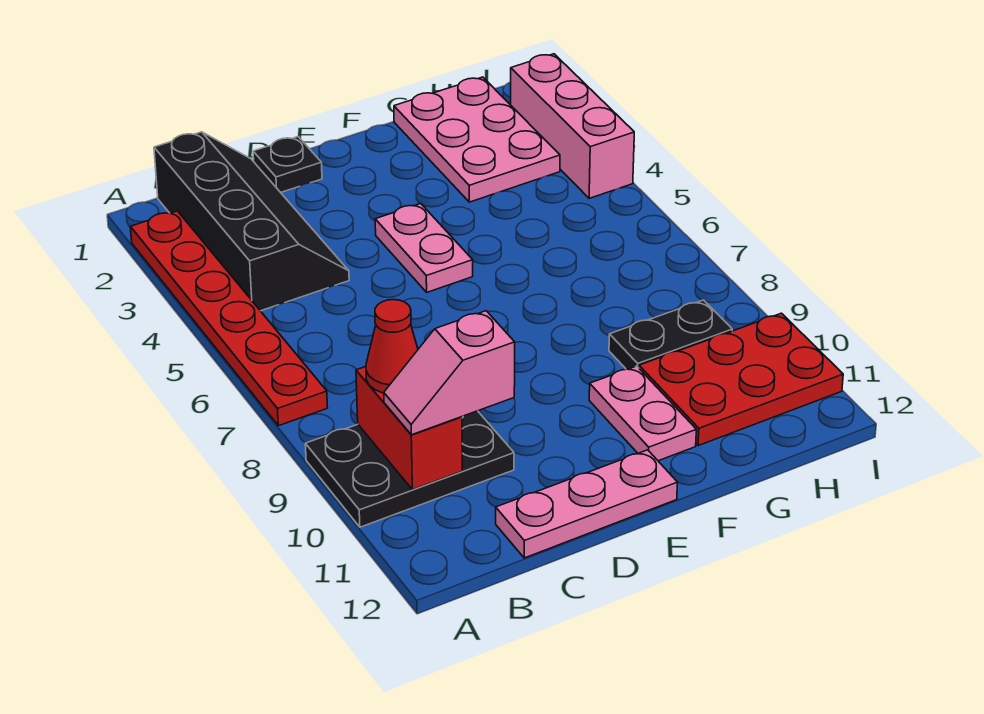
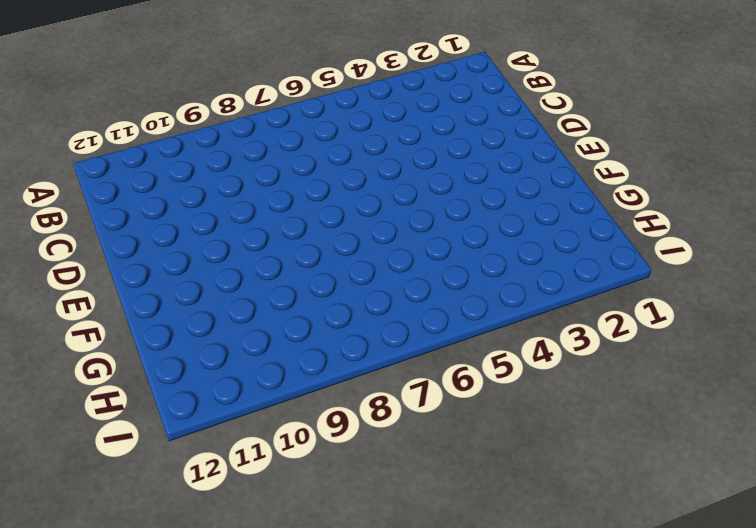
none -> red 1x6 plate [130,211,327,426]
none -> black 2x3 plate [305,411,514,527]
none -> black 2x4 slope [154,132,349,311]

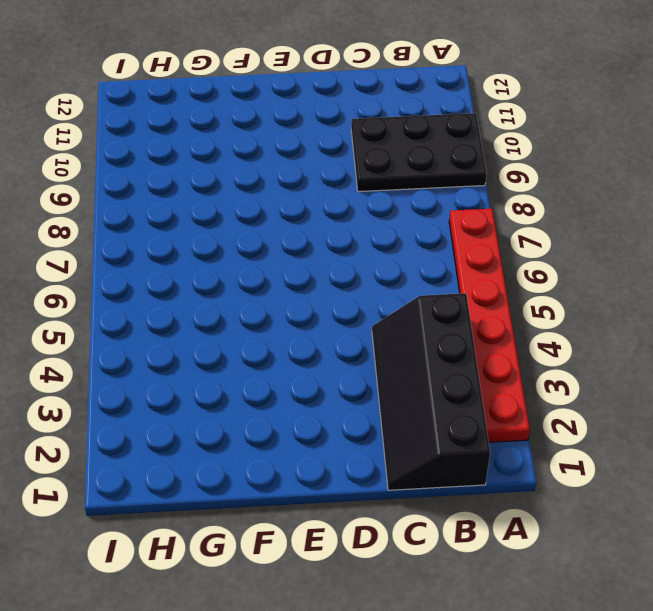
none -> pink 1x3 plate [496,450,678,558]
none -> black 1x1 plate [253,137,322,193]
none -> pink 1x2 plate [375,204,473,292]

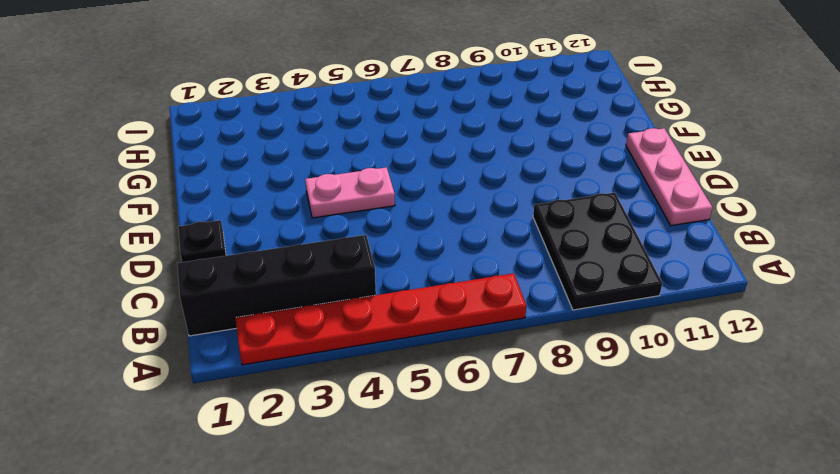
none -> pink 1x2 plate [589,366,696,461]
none -> pink 2x3 plate [394,77,560,202]
none -> black 1x2 plate [609,300,732,369]

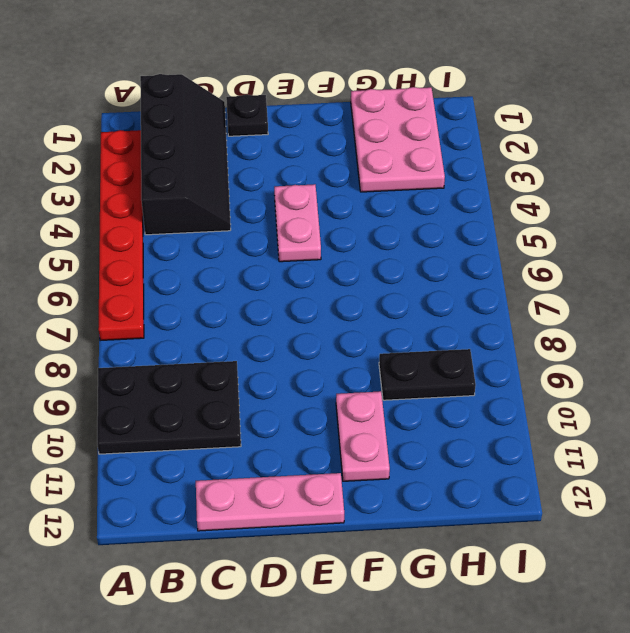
none -> red 2x3 plate [639,313,843,446]
none -> pink 1x3 brick [511,54,634,198]
none -> red 1x2 brick [356,367,462,490]

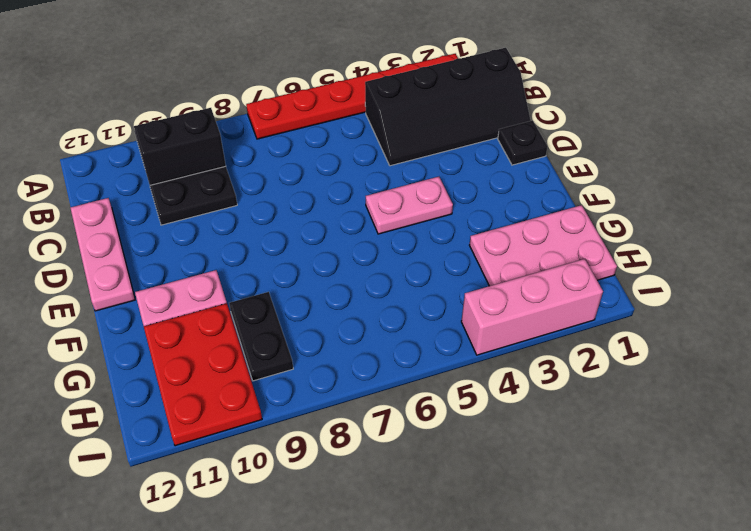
black 1x2 brick [134,108,226,185] -> red 1x2 brick [356,367,462,490]
none -> red 1x1 cone [366,300,418,393]
none -> pink 1x2 slope [384,311,515,435]

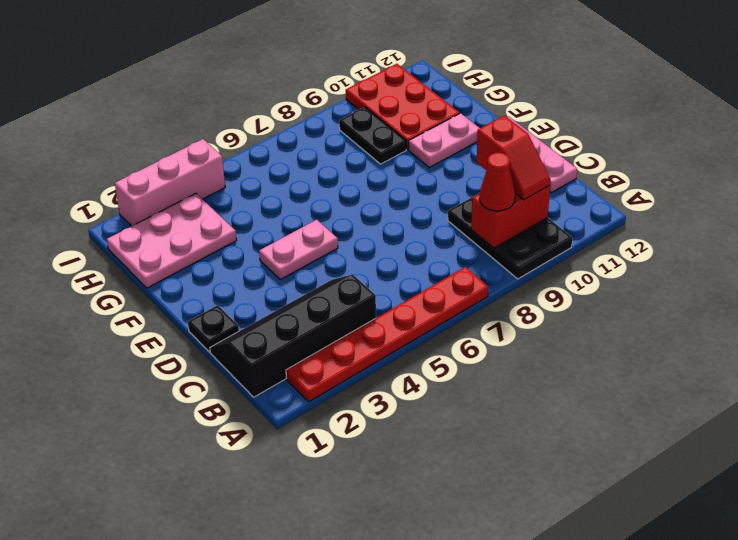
red 1x2 slope [477,115,550,200] -> pink 1x2 slope [384,311,515,435]

